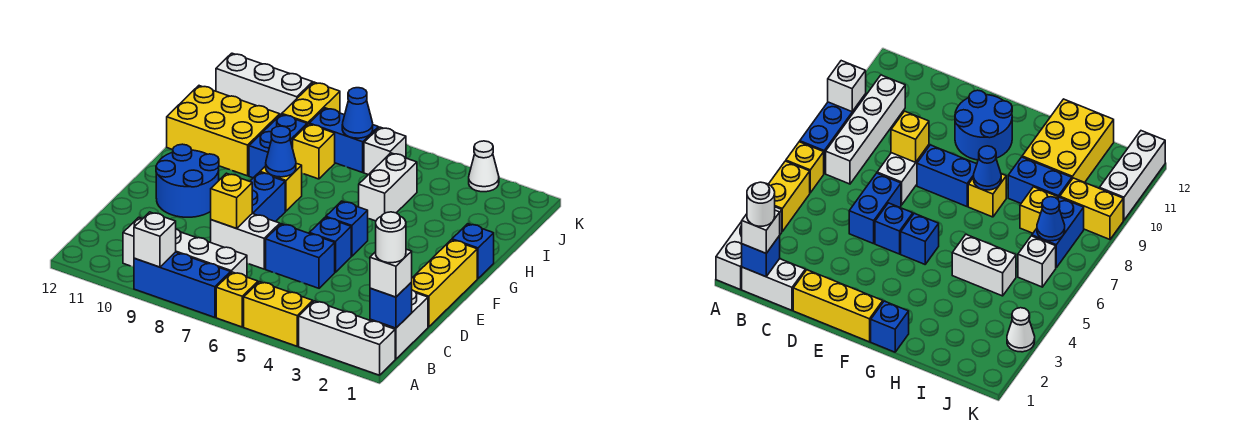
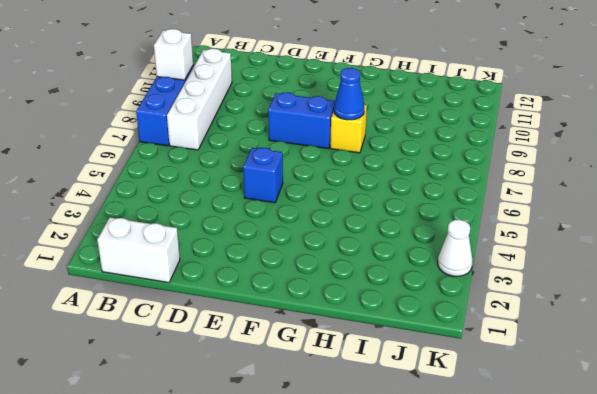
none -> white 1x3 brick [299,301,395,375]
none -> yellow 1x2 brick [244,282,313,346]
none -> yellow 1x1 brick [216,272,258,327]
none -> yellow 1x3 brick [412,240,477,327]

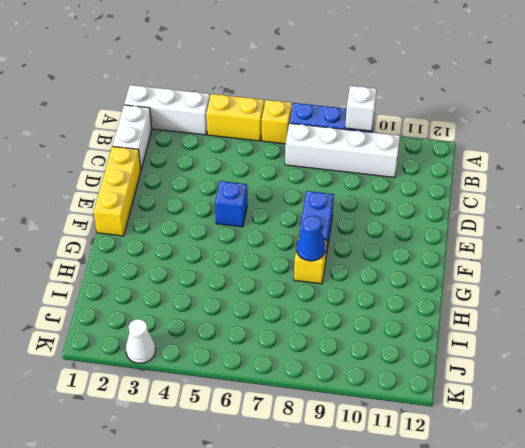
none -> blue 1x2 brick [266,224,335,288]
none -> white 1x2 brick [211,214,280,269]
none -> blue 2x2 round brick [156,144,219,217]
none -> blue 1x1 brick [326,201,368,256]

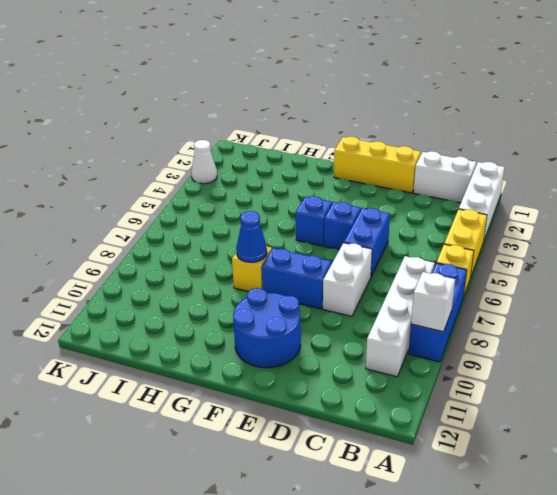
none -> blue 1x1 brick [452,224,494,279]
none -> white 1x2 brick [359,153,417,221]
none -> blue 1x2 brick [249,114,307,178]
none -> yellow 2x3 brick [167,86,280,176]

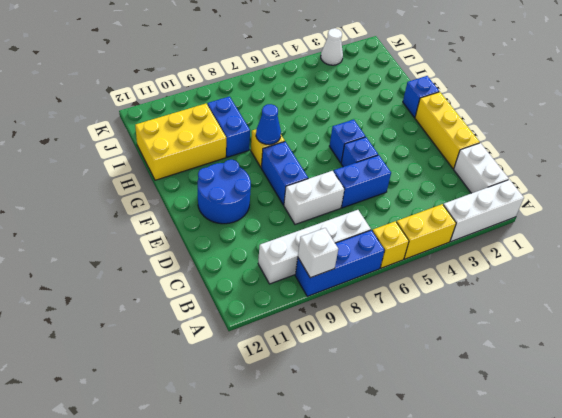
none -> white 1x2 brick [359,153,417,221]
none -> yellow 1x1 brick [293,124,335,179]
none -> white 1x1 brick [364,127,406,175]
none -> blue 1x2 brick [309,108,378,172]

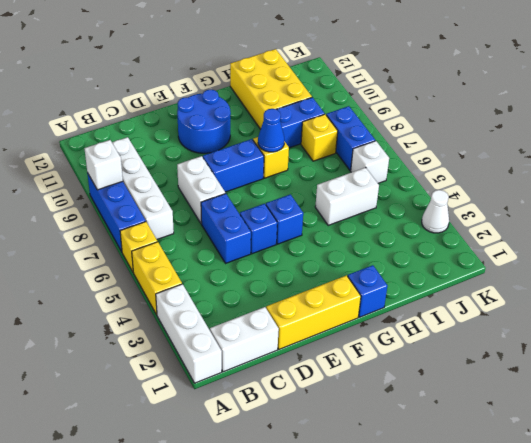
none -> yellow 1x2 brick [282,82,340,125]
none -> white 1x3 brick [216,53,313,115]
none -> blue 1x1 brick [370,282,412,328]
none -> yellow 1x1 brick [211,173,252,228]

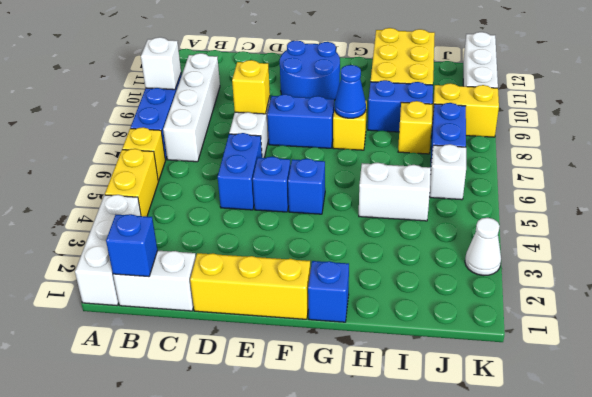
none -> blue 1x1 cone [342,88,373,138]
none -> white 1x1 brick [370,249,412,297]
none -> white 1x1 round brick [376,212,406,263]

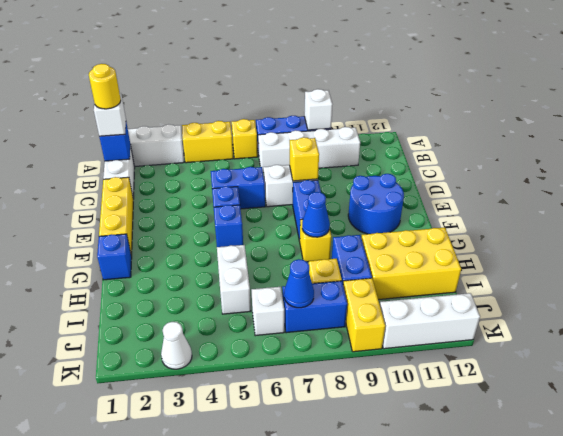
yellow 1x1 round brick [89,64,121,109] -> white 1x1 round brick [376,212,406,263]

